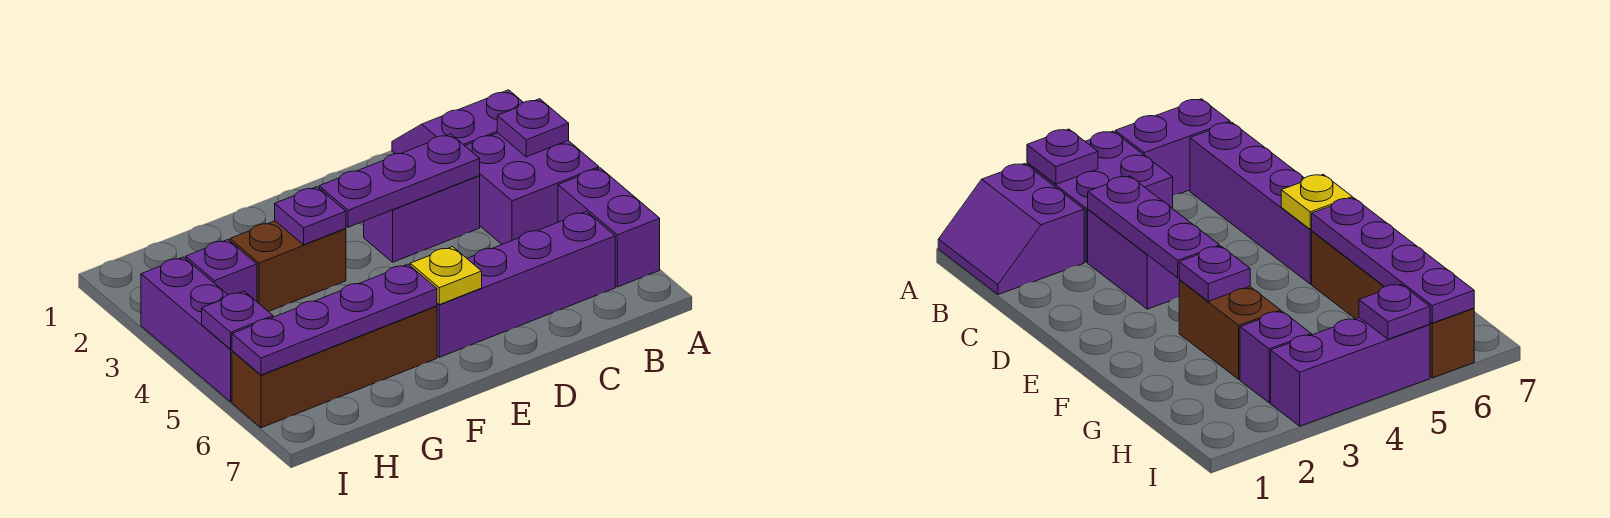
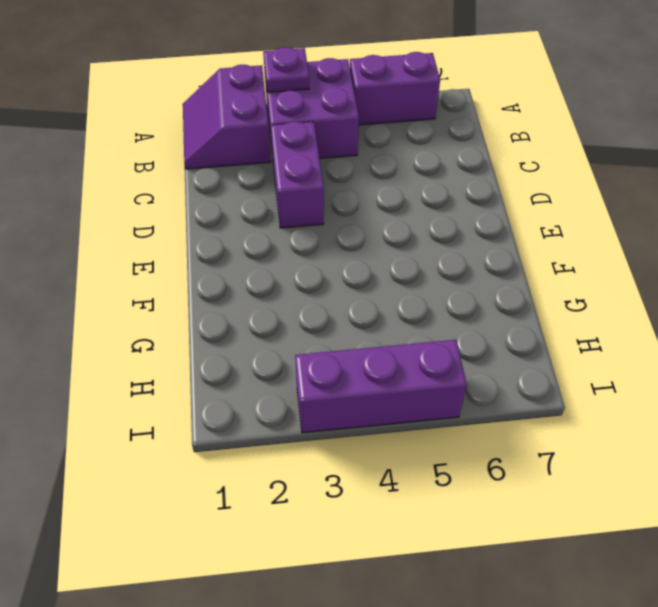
none -> purple 1x4 brick [437,211,615,357]
none -> brown 1x2 brick [230,221,346,312]
none -> brown 1x4 brick [232,306,437,428]

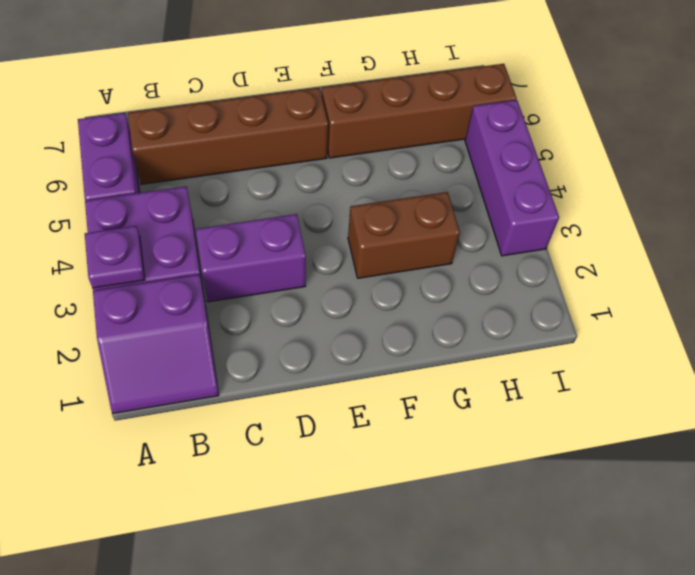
brown 1x4 brick [128,88,328,184] -> purple 1x4 brick [437,211,615,357]
none -> purple 1x1 brick [186,240,257,302]
none -> purple 1x3 plate [319,134,480,227]
none -> yellow 1x1 plate [410,247,482,305]

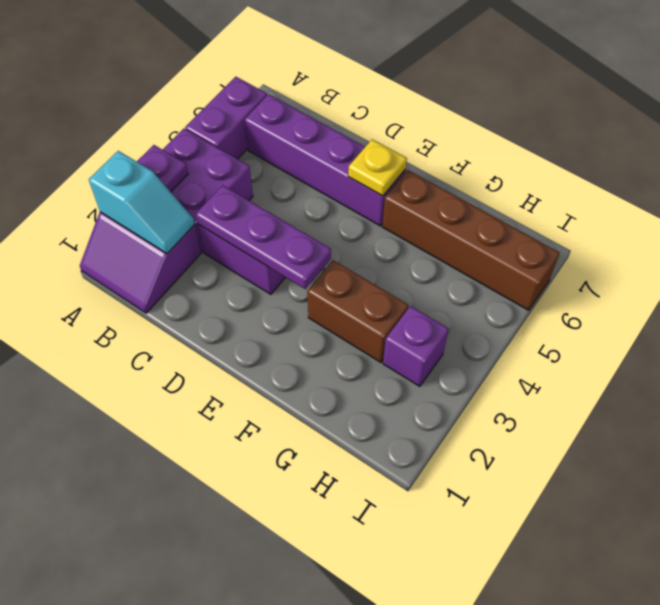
cyan 1x2 slope [89,151,195,253] -> none
none -> purple 1x3 brick [141,257,232,402]
none -> purple 1x1 plate [275,187,346,245]
none -> purple 1x4 plate [232,264,437,375]

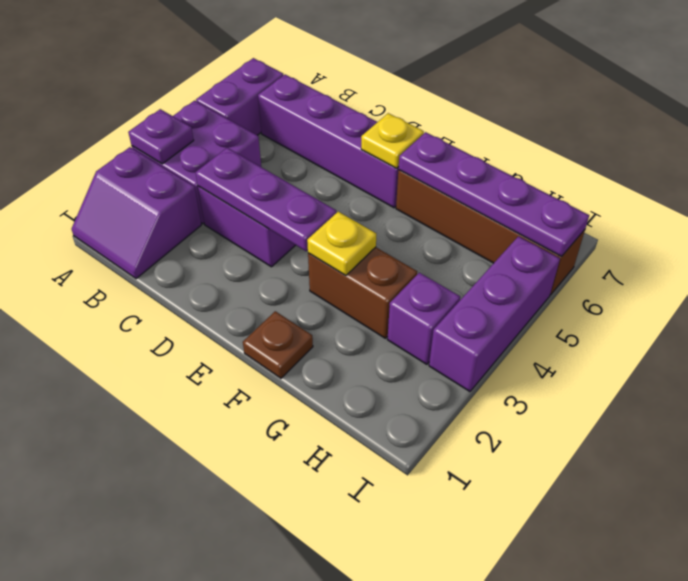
brown 1x1 plate [243,311,313,378] -> none
yellow 1x1 plate [307,212,376,275] -> purple 1x1 plate [275,187,346,245]
none -> purple 1x1 plate [202,291,273,349]

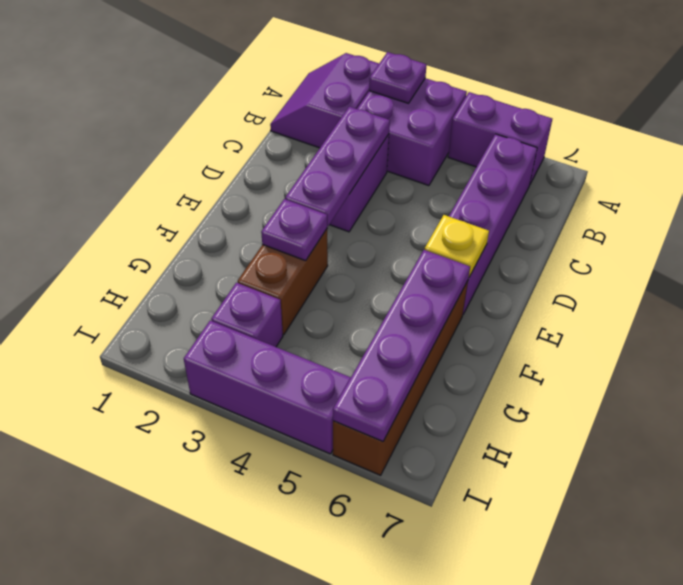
none -> purple 1x1 plate [202,291,273,349]

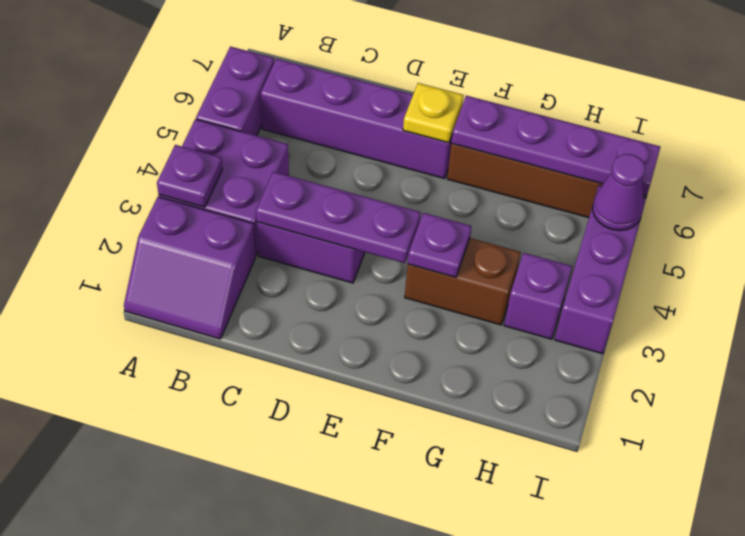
purple 1x1 cone [593,154,645,231] -> purple 1x1 plate [202,291,273,349]

